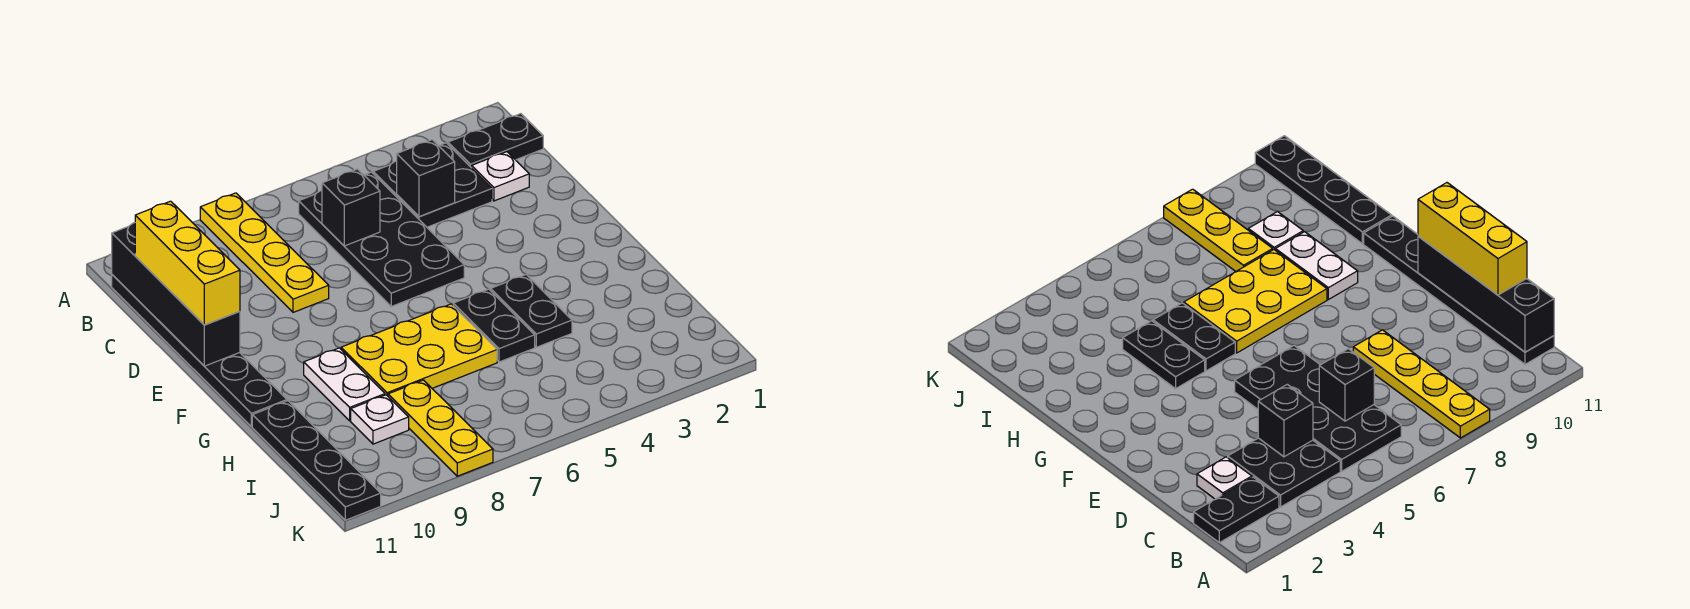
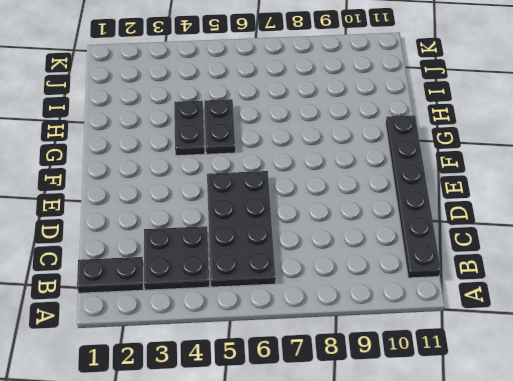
none -> yellow 1x4 plate [200,193,329,312]
none -> white 1x1 plate [472,152,529,201]
none -> yellow 2x3 plate [341,304,497,396]

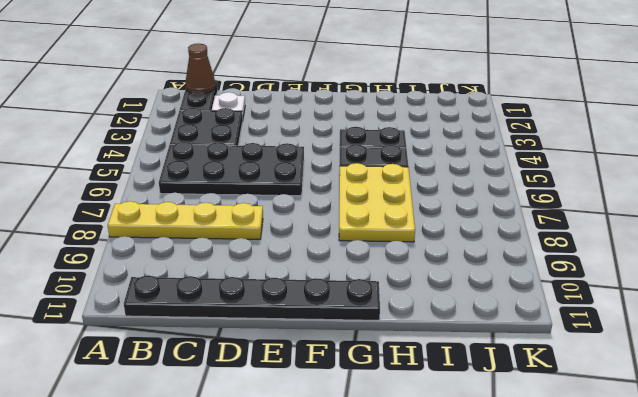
brown 1x1 cone [186,44,215,94] -> none
none -> white 1x2 plate [304,348,385,421]
none -> black 1x4 plate [252,401,381,520]
none -> yellow 1x3 plate [388,380,493,476]

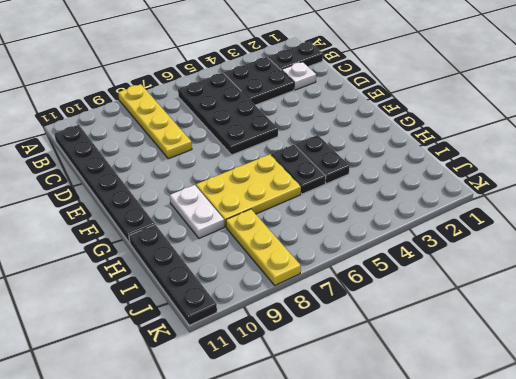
none -> white 1x1 plate [351,395,409,444]
none -> black 1x4 brick [112,223,240,366]
none -> black 1x1 brick [397,140,455,217]

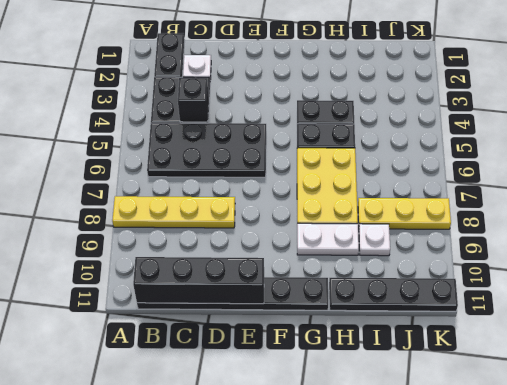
none -> black 1x1 brick [322,169,380,246]
none -> yellow 1x3 brick [135,201,240,325]

